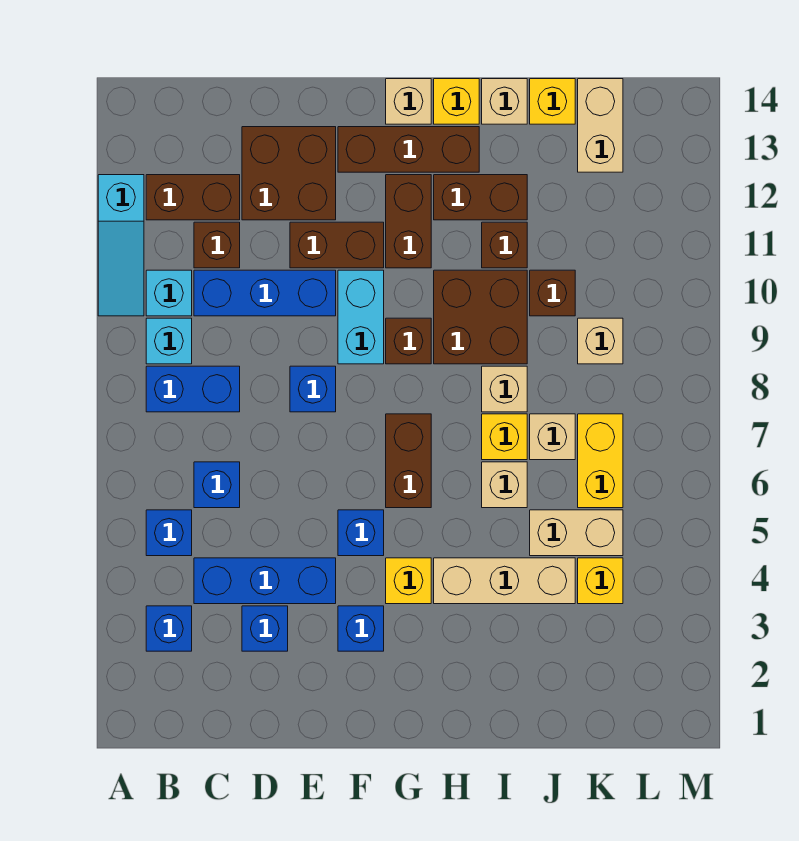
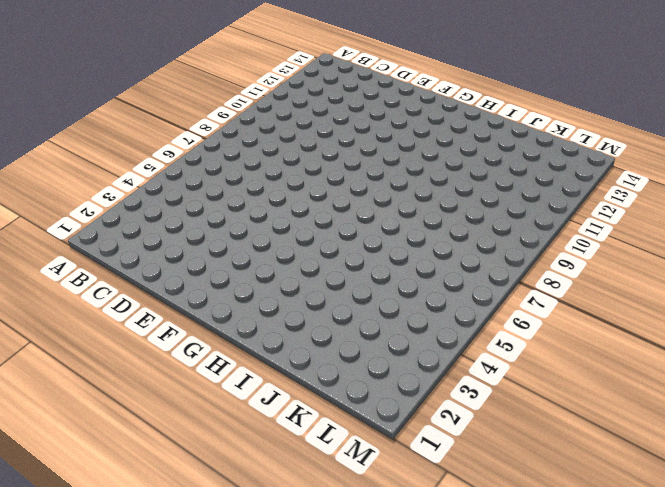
none -> cyan 1x3 slope [98,175,144,316]
none -> blue 1x1 brick [146,606,192,651]
none -> blue 1x1 brick [146,510,192,556]
none -> blue 1x2 brick [146,366,240,412]

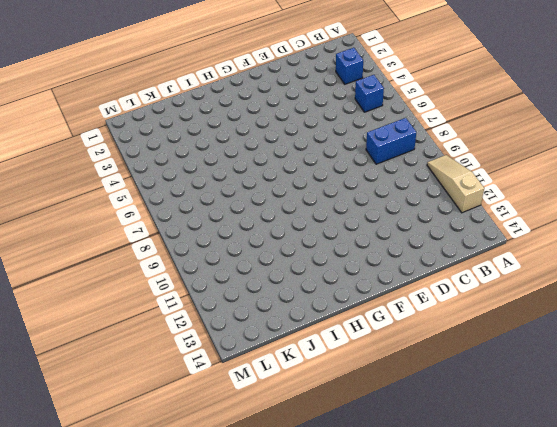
tan 1x3 slope [427,155,484,213] -> cyan 1x3 slope [98,175,144,316]
none -> cyan 1x1 brick [146,318,192,364]
none -> cyan 1x1 brick [146,270,192,316]
none -> brown 1x2 brick [146,175,240,220]
none -> blue 1x3 brick [194,558,336,604]

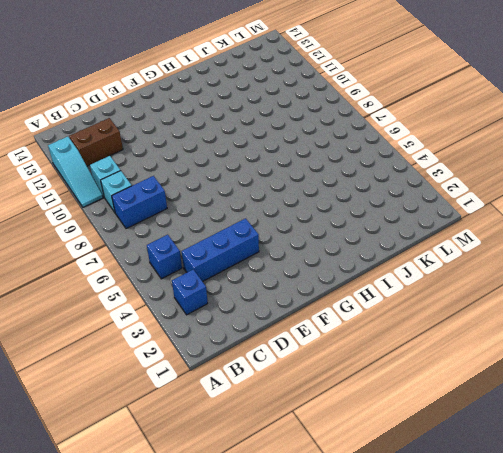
none -> blue 1x1 brick [194,462,240,508]
none -> blue 1x3 brick [194,270,336,316]
none -> brown 1x1 brick [194,222,240,268]
none -> blue 1x1 brick [242,606,288,651]

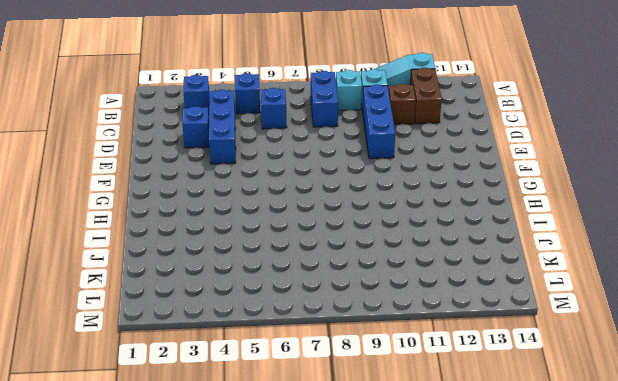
none -> brown 2x2 brick [242,127,336,220]
none -> blue 1x1 brick [290,366,336,412]
none -> brown 1x2 brick [290,222,384,268]
none -> blue 1x1 brick [338,606,384,651]

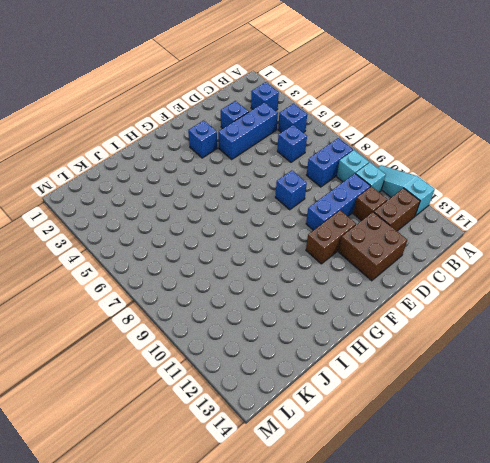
none -> blue 1x1 brick [338,510,384,556]
none -> cyan 1x2 brick [338,270,384,364]
none -> brown 1x3 brick [338,127,479,172]
none -> yellow 1x1 brick [386,558,431,604]

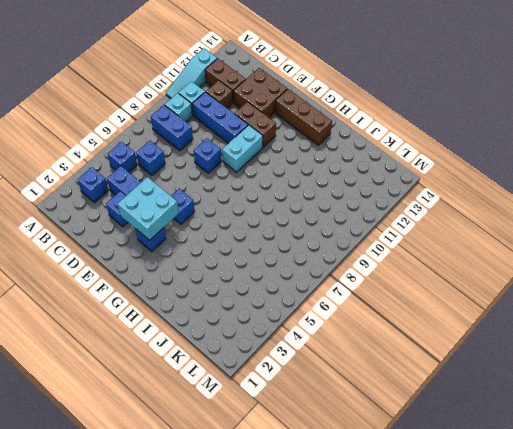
cyan 2x2 brick [118,177,179,240] -> none
none -> yellow 1x1 brick [386,558,431,604]
none -> brown 1x2 brick [386,414,431,508]
none -> brown 1x1 brick [386,318,431,364]
none -> brown 1x2 brick [386,175,431,268]

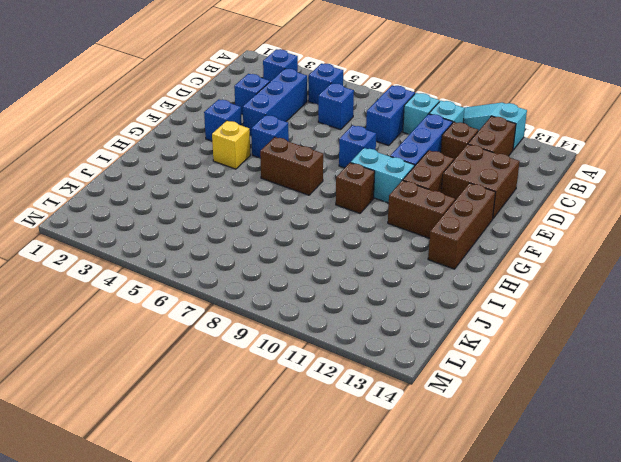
none -> tan 1x1 brick [386,79,431,124]
none -> tan 1x3 brick [434,558,575,604]
none -> brown 2x2 brick [434,270,527,364]
none -> brown 1x2 brick [434,175,527,220]

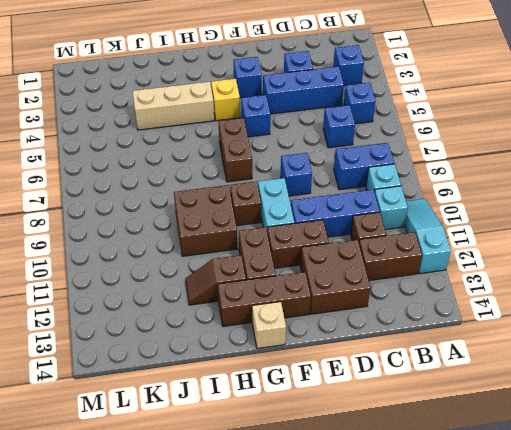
brown 1x2 slope [186,255,246,305] -> brown 1x2 brick [434,175,527,220]
none -> yellow 1x1 brick [434,79,479,124]
none -> tan 1x1 brick [482,462,527,508]
none -> yellow 1x1 brick [482,414,527,460]
none -> tan 1x1 brick [482,366,527,412]

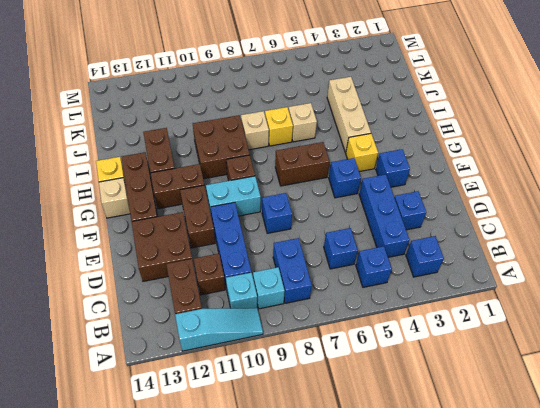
none -> brown 1x1 brick [482,222,527,268]
none -> tan 1x1 brick [482,79,527,124]
none -> tan 1x2 brick [530,510,623,556]
none -> tan 1x1 brick [530,414,575,460]

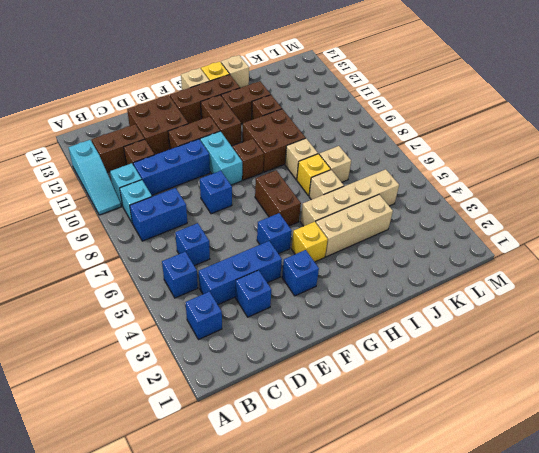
tan 1x4 brick [301,169,399,226] -> tan 1x2 brick [530,510,623,556]
none -> brown 1x1 brick [530,270,575,316]
none -> yellow 1x1 brick [530,79,575,124]
none -> yellow 1x1 brick [578,558,623,604]
none -> yellow 1x2 brick [578,414,623,508]

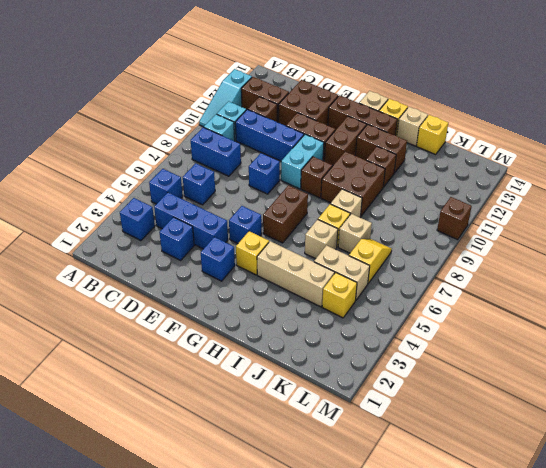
yellow 1x2 slope [349,239,392,283] -> yellow 1x2 brick [578,414,623,508]
brown 1x1 brick [437,197,472,240] -> brown 1x1 brick moved to [530,270,575,316]
none -> tan 1x1 brick [578,318,623,364]
none -> tan 1x2 brick [578,79,623,172]

